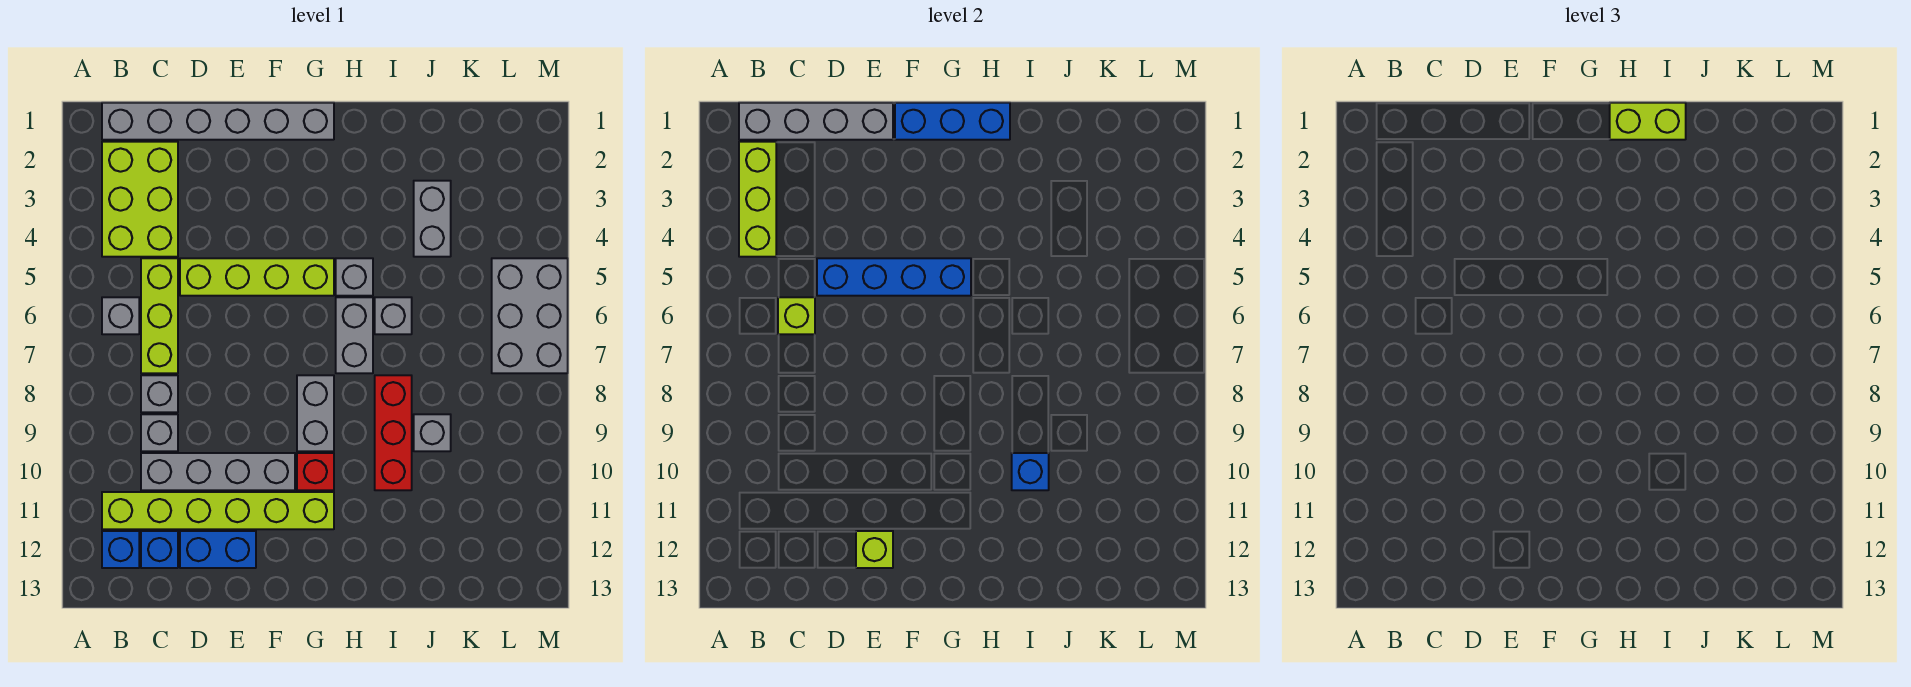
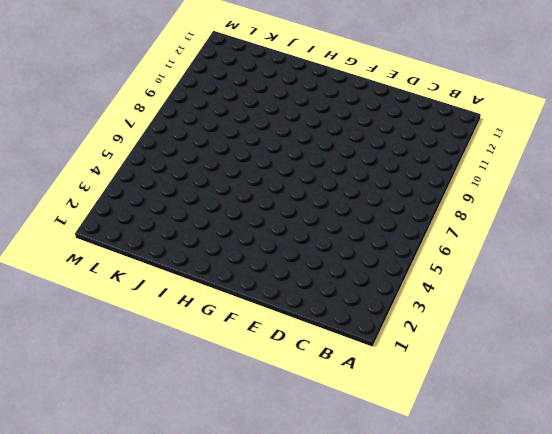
none -> grey 1x6 brick [102,103,334,140]
none -> lime 2x3 brick [102,142,178,257]
none -> grey 1x1 brick [102,297,139,334]

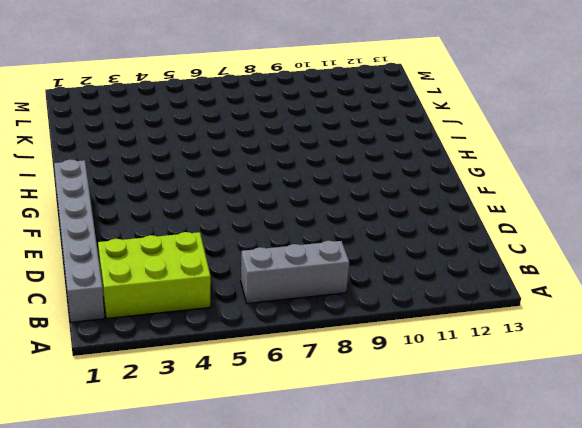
grey 1x3 brick [241,241,349,303] -> grey 1x1 brick [102,297,139,334]
none -> lime 1x6 brick [102,492,334,529]
none -> blue 1x1 brick [102,531,139,568]
none -> lime 1x3 brick [141,258,178,373]

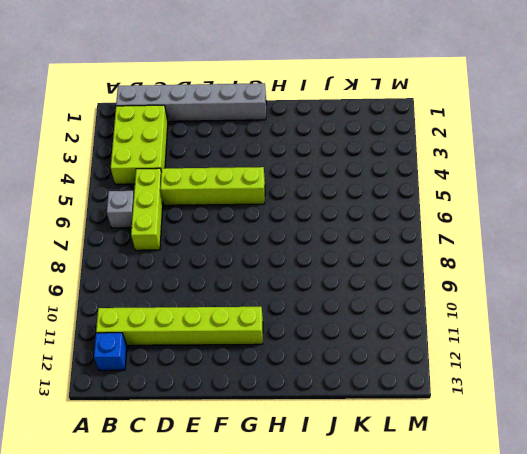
none -> grey 1x1 brick [141,375,178,412]
none -> grey 1x1 brick [141,414,178,451]
none -> grey 1x4 brick [141,453,295,490]

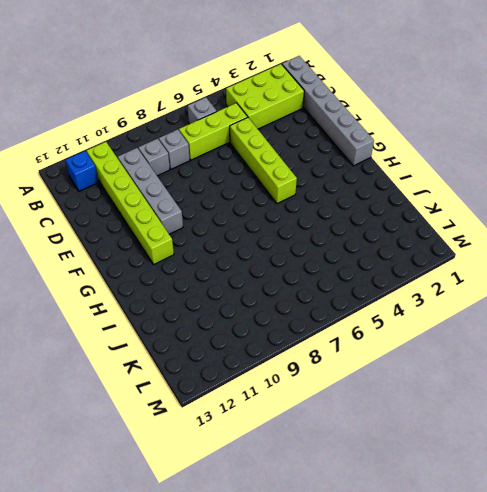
none -> blue 1x1 brick [141,531,178,568]
none -> blue 1x2 brick [180,531,256,568]
none -> grey 1x2 brick [297,375,334,451]

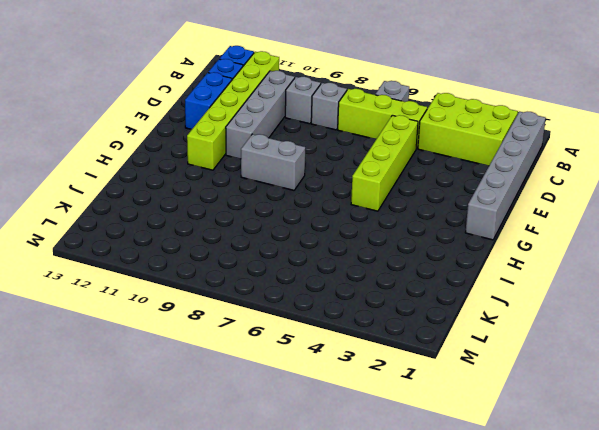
none -> red 1x1 brick [297,453,334,490]
none -> grey 1x1 brick [336,258,373,296]
none -> grey 1x2 brick [336,297,373,373]

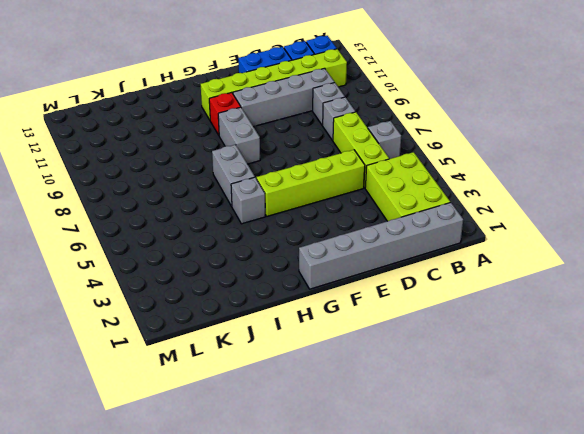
none -> grey 1x1 brick [375,297,412,334]
none -> red 1x3 brick [375,375,412,490]
none -> grey 1x2 brick [414,181,451,257]

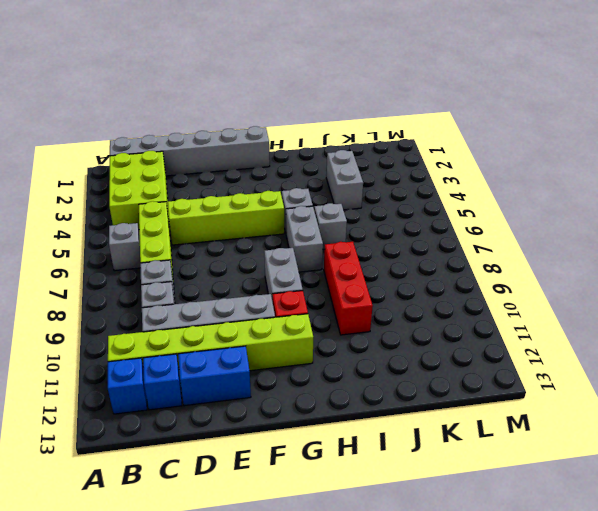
none -> grey 1x1 brick [414,414,451,451]
none -> grey 2x3 brick [492,258,568,373]
none -> grey 1x4 brick [739,103,893,140]

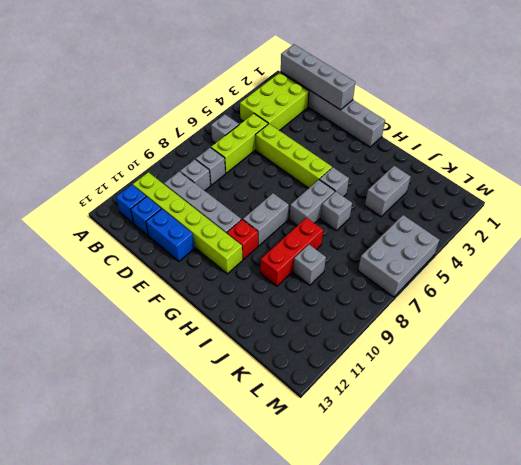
none -> lime 1x3 brick [739,142,776,257]
none -> lime 1x1 brick [778,297,815,334]
none -> blue 1x4 brick [817,258,971,296]

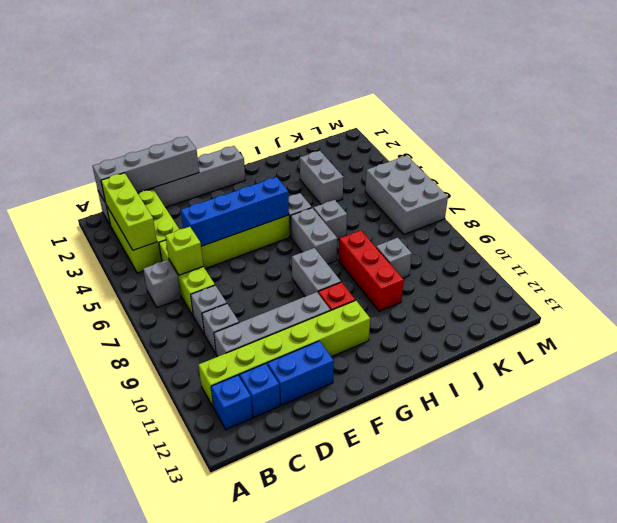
none -> lime 1x1 brick [856,531,893,568]
none -> blue 1x3 brick [895,103,1010,140]
none -> blue 1x1 brick [1012,453,1049,490]

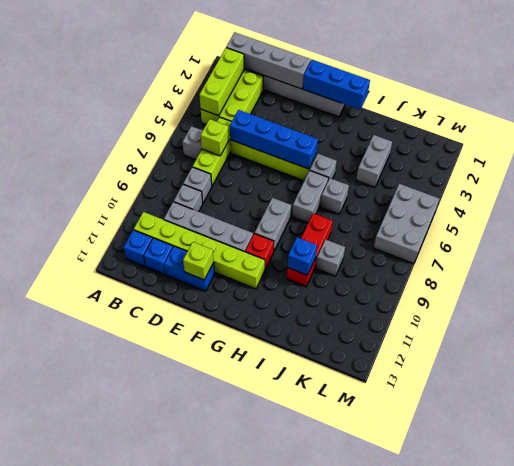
none -> lime 1x2 brick [1610,103,1686,140]

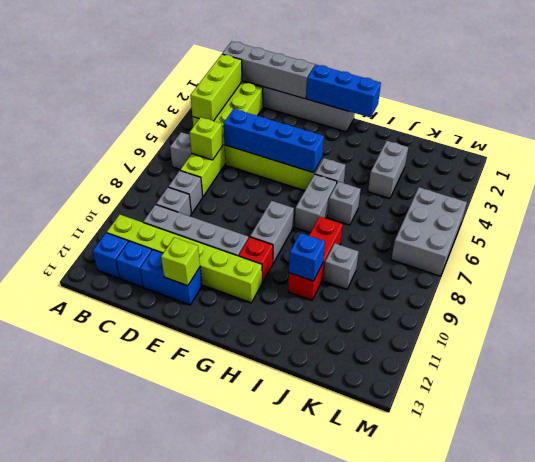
none -> lime 1x2 brick [1610,103,1686,140]

